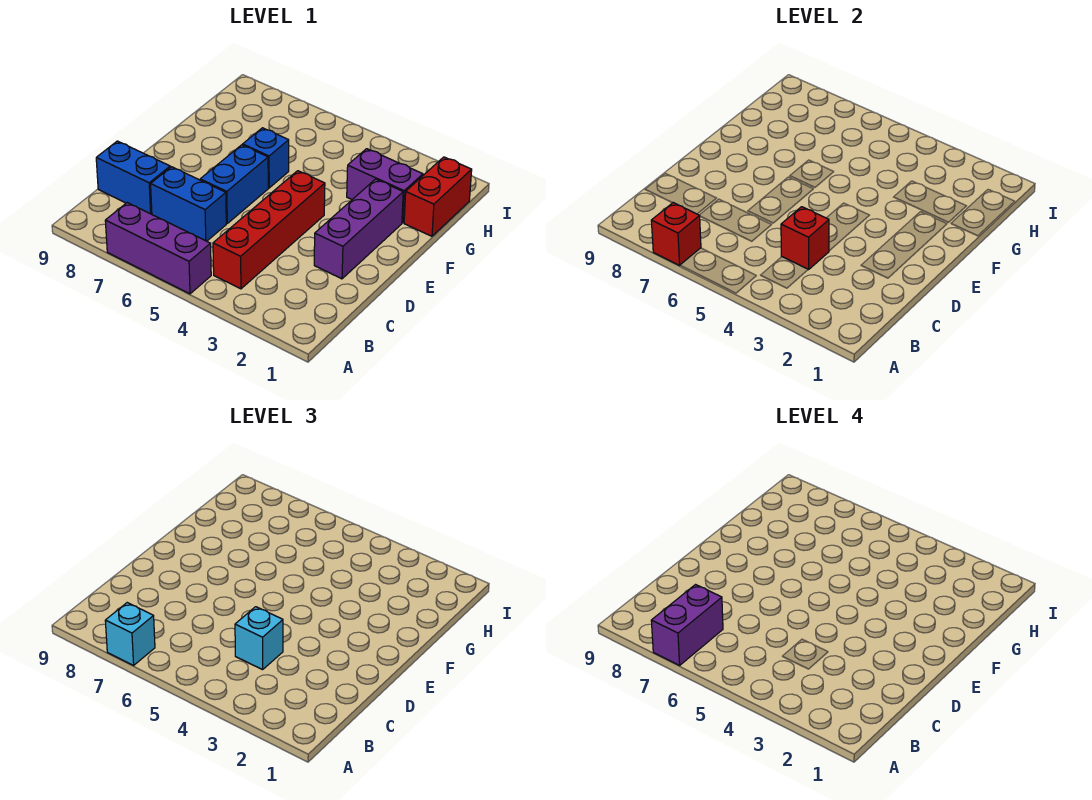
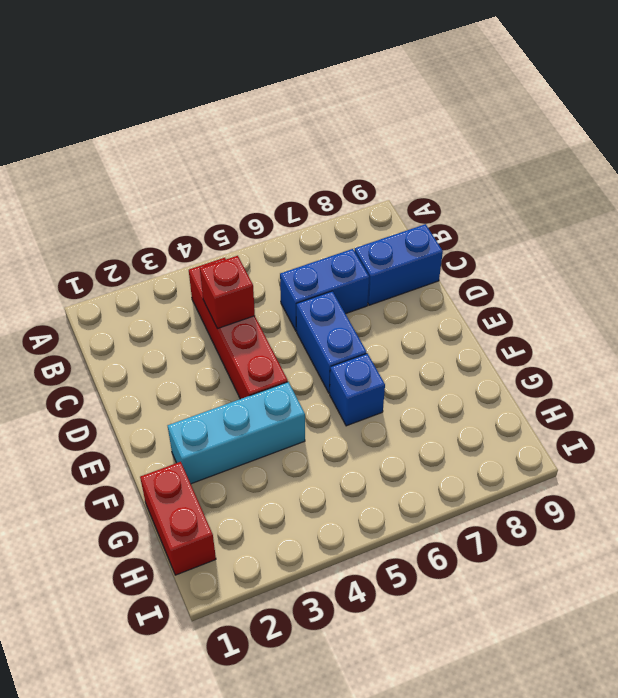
cyan 1x3 brick [168,382,305,484] -> purple 1x3 brick [314,179,403,279]
none -> purple 1x3 brick [105,203,211,294]
none -> purple 1x2 brick [347,149,423,223]
none -> red 1x1 brick [651,203,701,265]

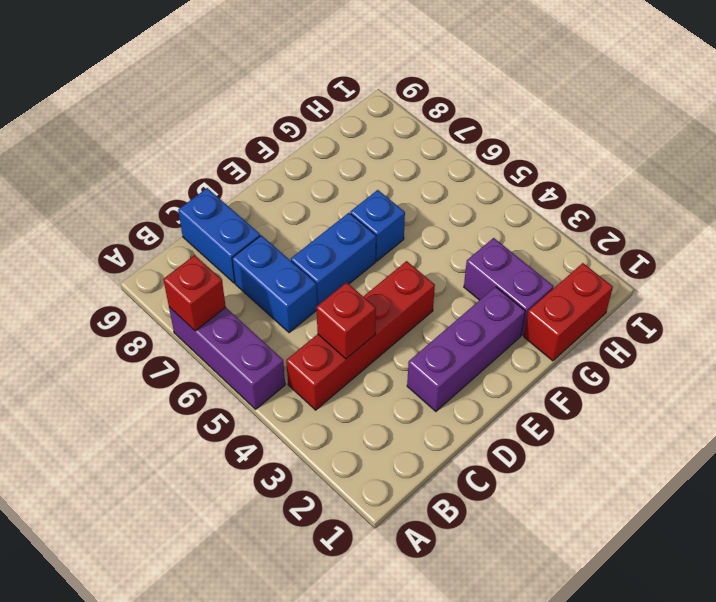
none -> cyan 1x1 brick [105,603,155,665]
none -> cyan 1x1 brick [235,607,283,670]
none -> purple 1x2 brick [651,585,723,665]

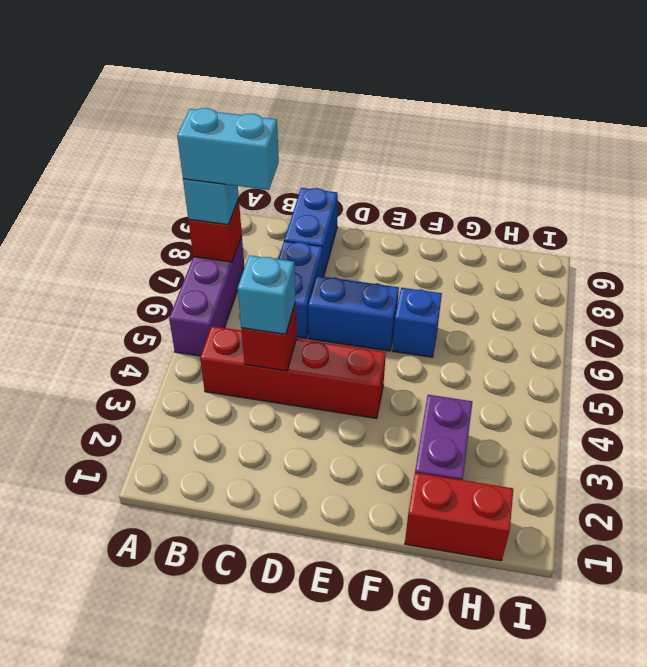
cyan 1x2 brick [177,108,279,190] -> purple 1x2 brick [651,585,723,665]
none -> purple 1x3 brick [314,179,403,279]

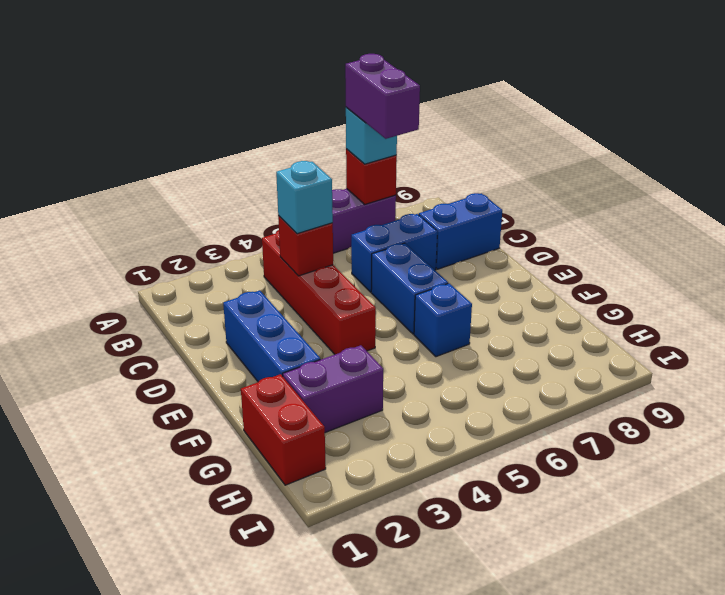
blue 1x3 brick [223,291,320,382] -> purple 1x3 brick [314,179,403,279]

